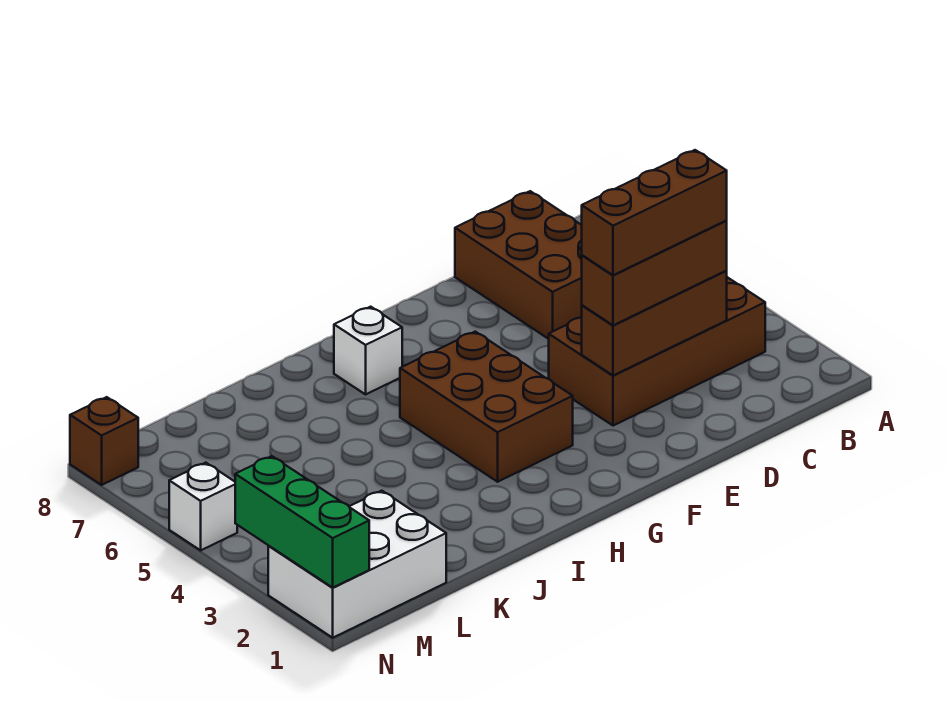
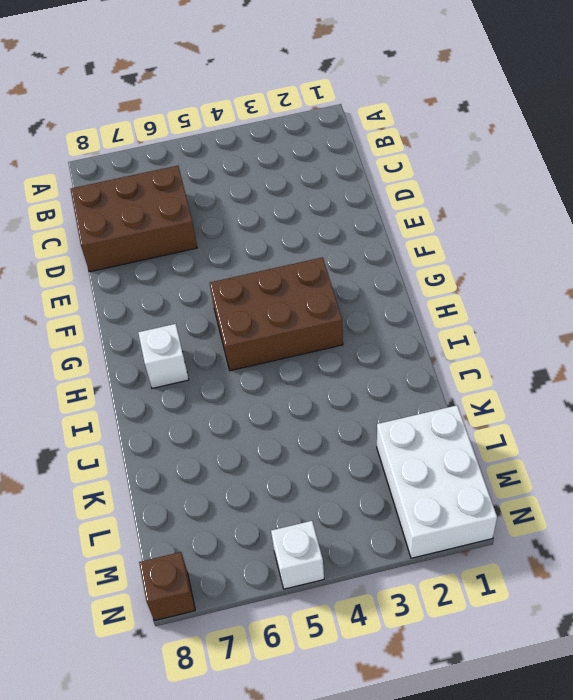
none -> brown 2x4 brick [549,277,765,426]
none -> brown 1x3 brick [582,271,727,375]

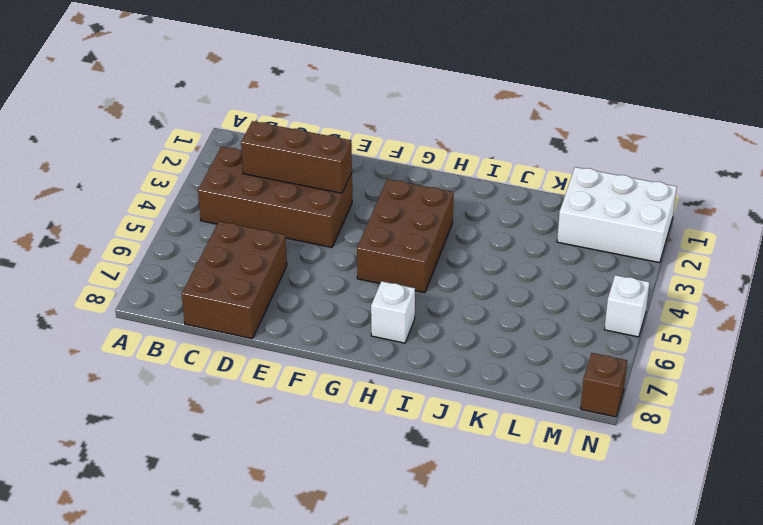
none -> green 1x3 brick [235,456,369,587]
none -> brown 1x3 brick [582,221,727,325]

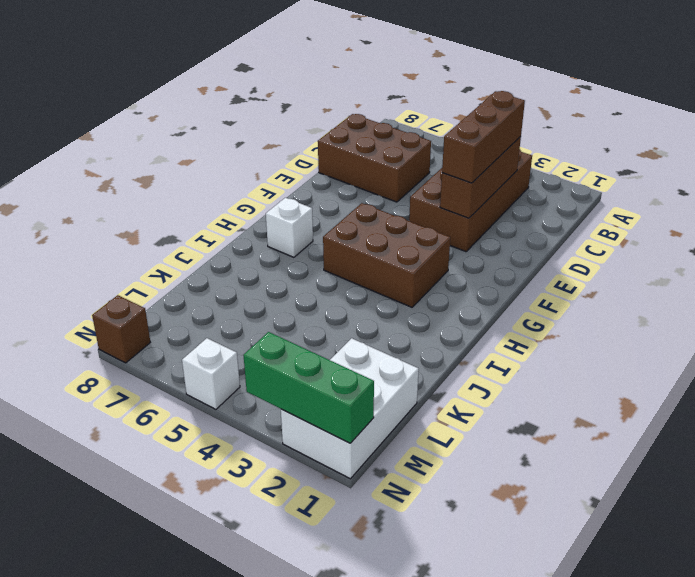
none -> brown 1x3 brick [582,150,727,275]

